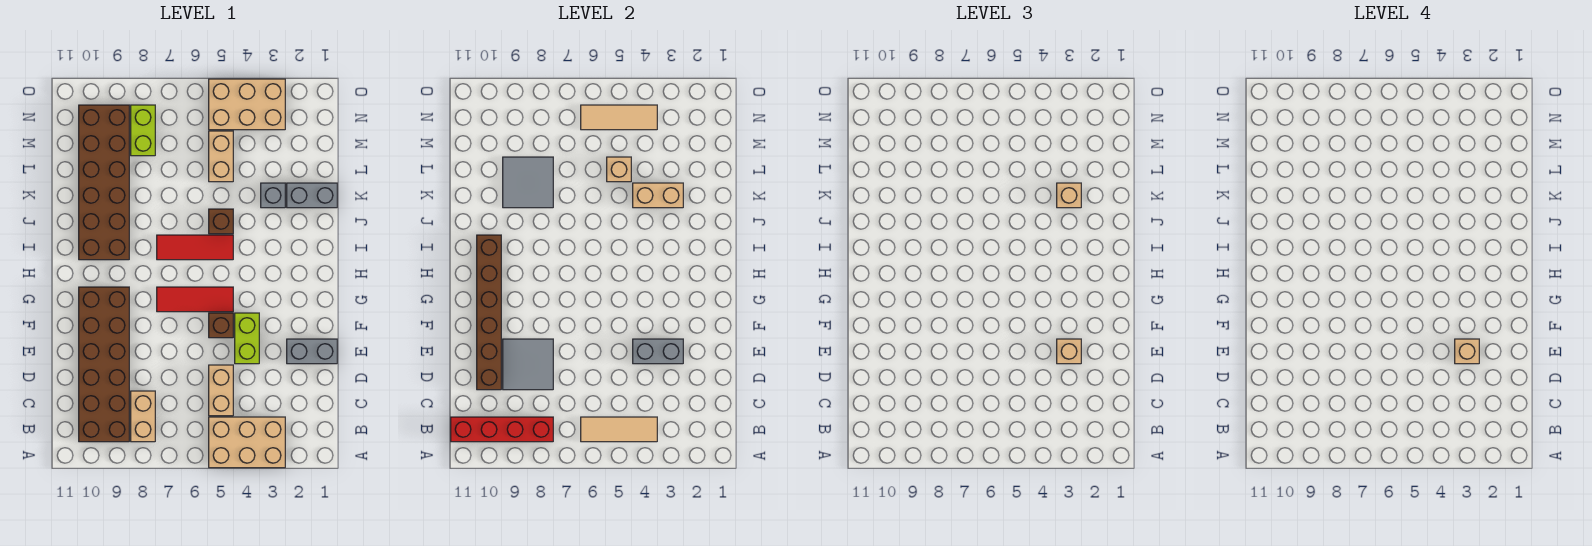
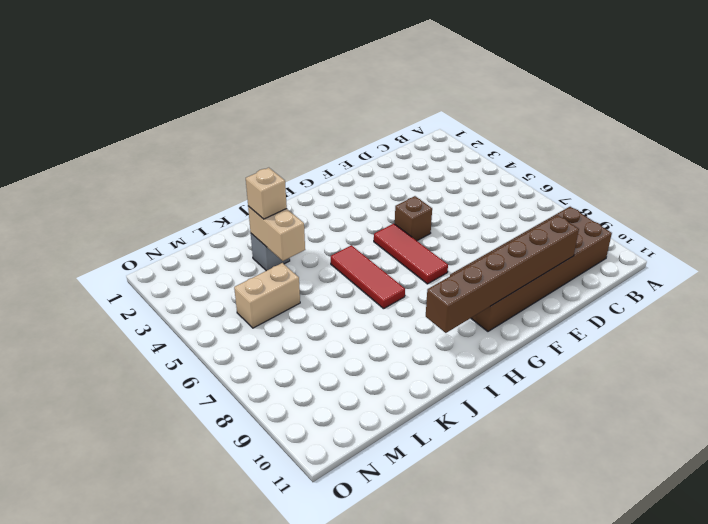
none -> tan 2x3 brick [209,417,285,468]
none -> tan 1x2 brick [131,391,155,442]
none -> tan 1x2 brick [209,365,233,416]

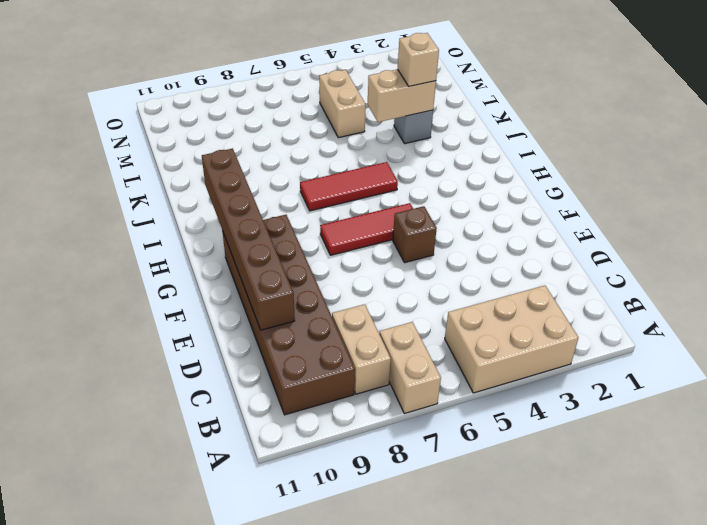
tan 1x2 brick [379,322,441,414] -> tan 1x2 brick moved to [209,365,233,416]
none -> grey 1x2 brick [287,339,337,364]
none -> lime 1x2 brick [235,313,259,364]
none -> brown 2x6 brick [79,105,129,260]

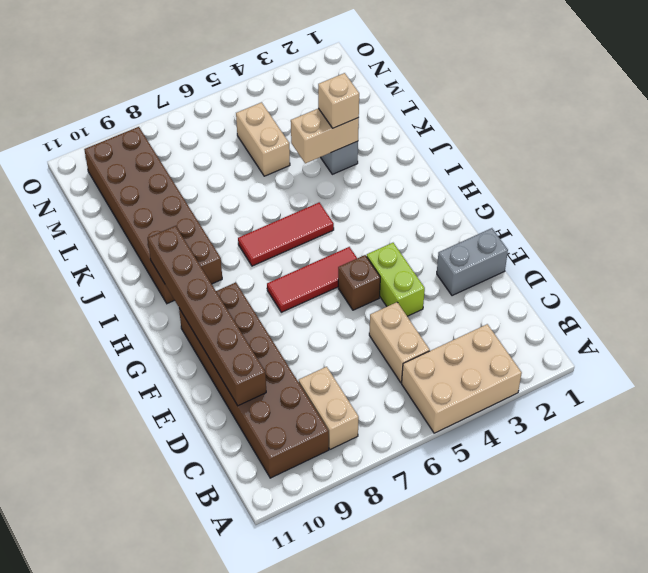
none -> brown 1x1 brick [209,209,233,234]
none -> grey 1x2 brick [287,183,337,208]
none -> lime 1x2 brick [131,105,155,156]

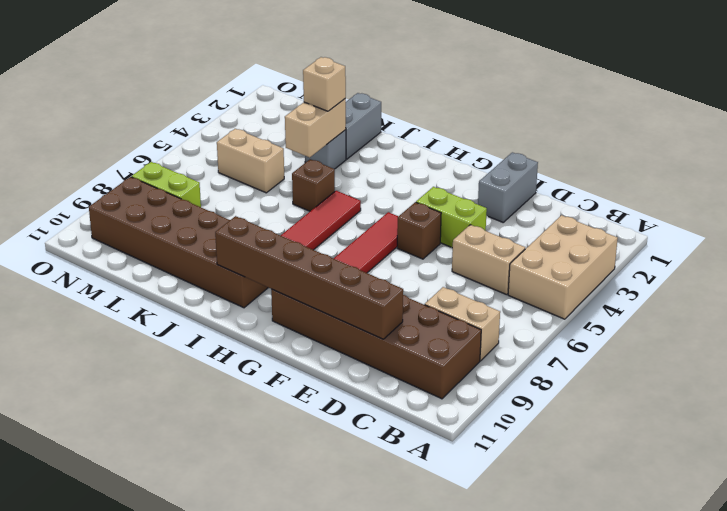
none -> tan 2x3 brick [209,79,285,130]
none -> tan 1x3 tile [581,417,657,442]
none -> red 1x4 brick [451,417,553,442]

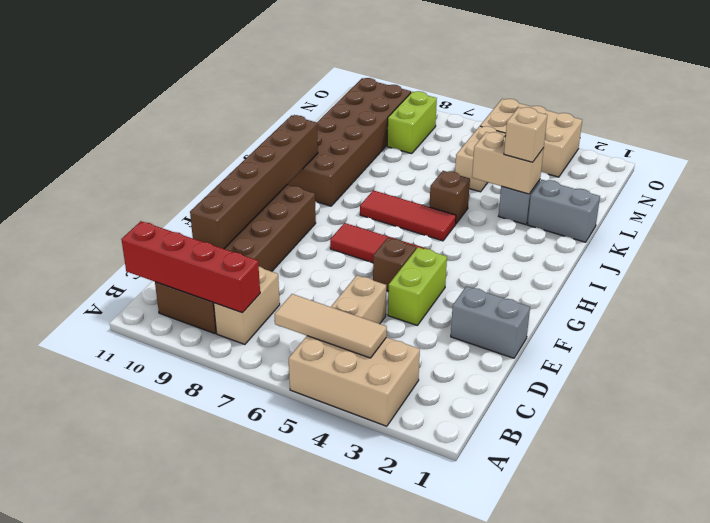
none -> grey 2x2 tile [503,339,553,390]
none -> grey 1x2 brick [633,339,683,364]
none -> grey 2x2 tile [503,157,553,208]

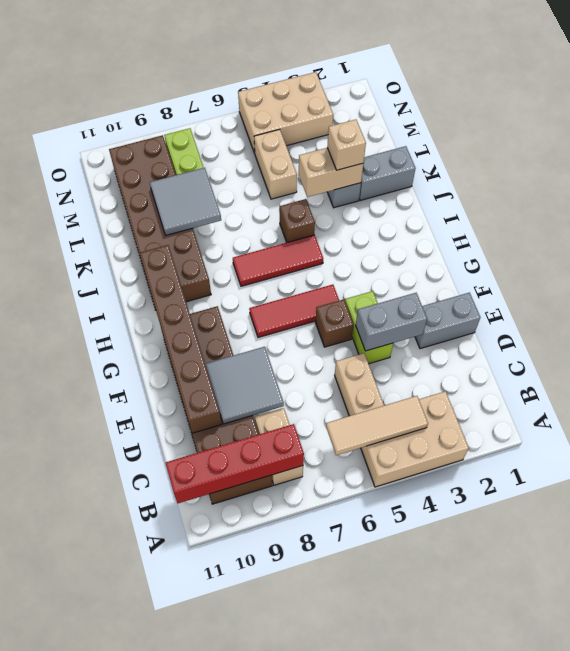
none -> tan 1x1 brick [607,157,631,182]
none -> tan 1x3 tile [581,105,657,130]
none -> tan 1x1 brick [1057,339,1081,364]

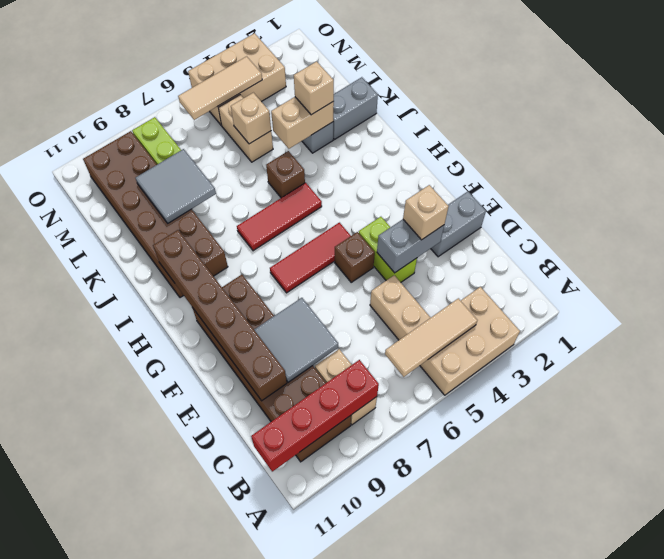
none -> tan 1x1 brick [1455,339,1479,364]

